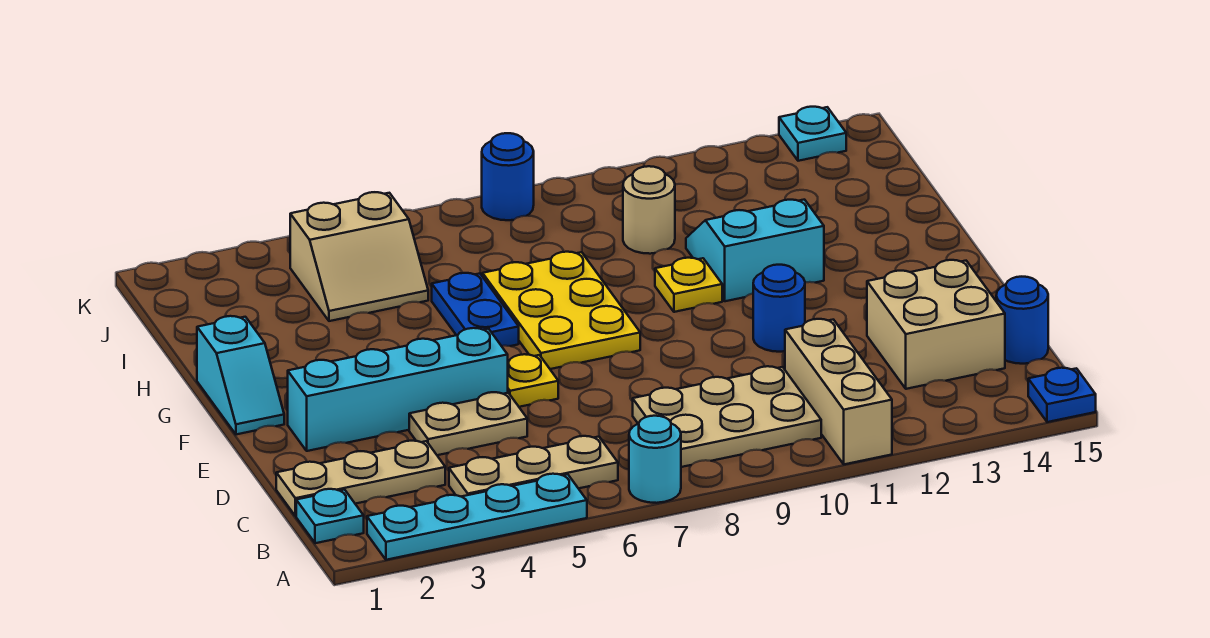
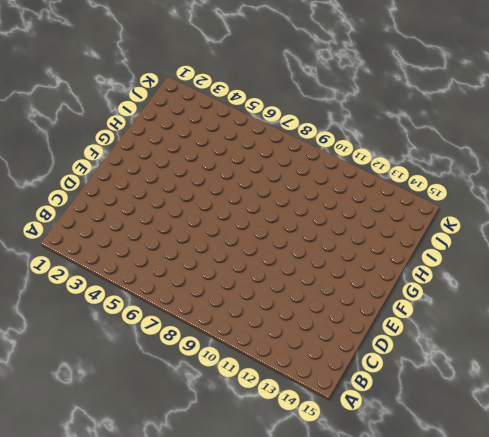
none -> cyan 1x4 plate [367,474,587,560]
none -> cyan 1x1 round brick [629,416,681,503]
none -> tan 1x3 brick [785,319,892,464]

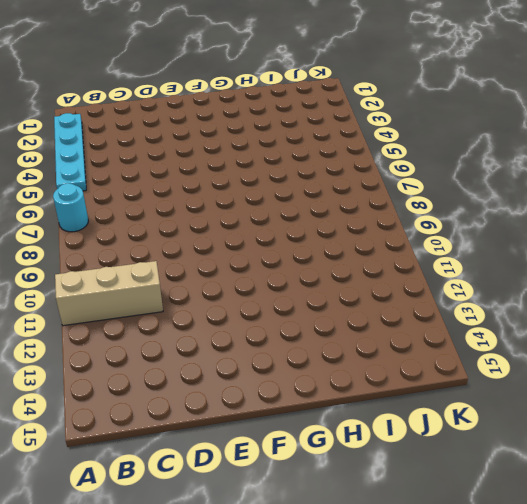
none -> blue 1x1 plate [1028,368,1096,422]
none -> cyan 1x1 plate [296,489,364,543]
none -> tan 1x3 plate [449,436,618,497]

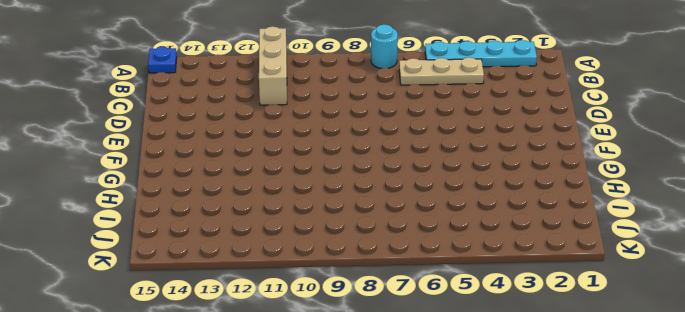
none -> cyan 1x1 plate [296,489,364,543]
none -> tan 2x3 plate [633,366,821,467]
none -> tan 1x3 plate [276,441,445,516]

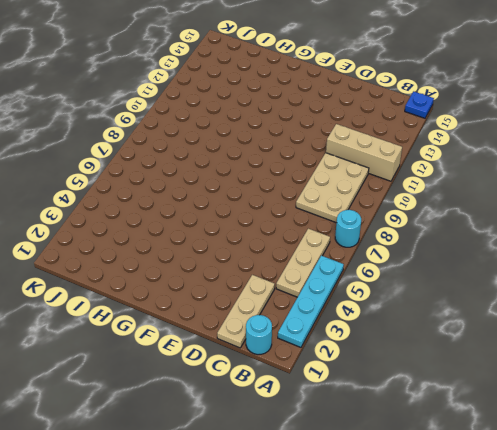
cyan 1x1 round brick [246,315,272,355] -> cyan 1x1 plate [296,489,364,543]
none -> tan 2x2 brick [867,260,1005,389]
none -> blue 1x1 round brick [996,277,1048,364]
none -> tan 1x2 plate [409,392,527,455]

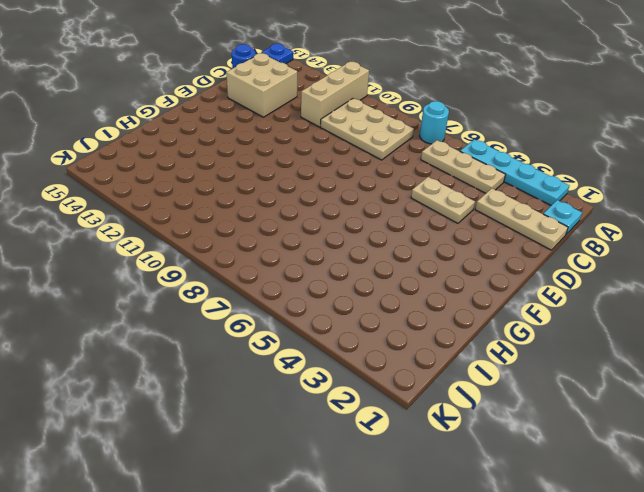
none -> cyan 1x4 brick [288,328,508,451]
none -> yellow 1x1 plate [508,354,558,407]
none -> blue 1x1 round brick [753,265,805,352]

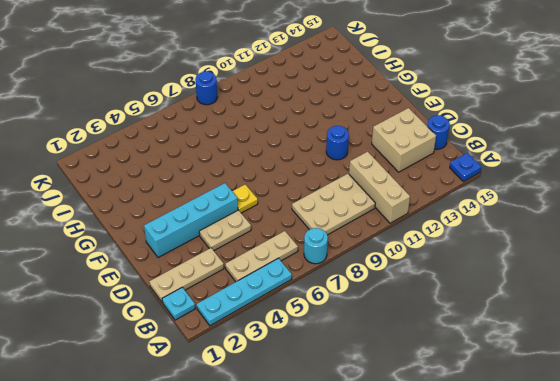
none -> cyan 1x2 slope [197,316,284,434]
none -> yellow 2x3 plate [483,252,640,369]
none -> blue 1x2 plate [432,273,519,346]

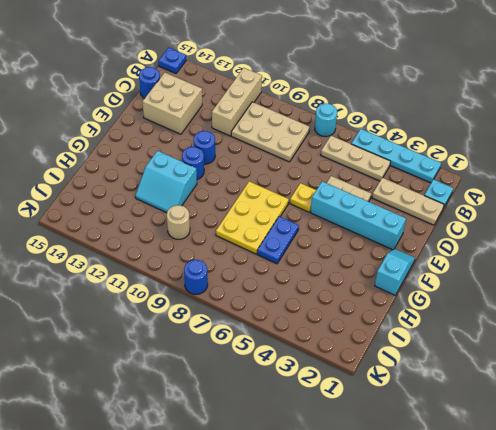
blue 1x1 round brick [182,147,204,180] -> none
none -> yellow 1x1 plate [655,258,722,312]
none -> tan 2x2 slope [290,192,428,321]
none -> cyan 1x1 plate [779,107,846,161]

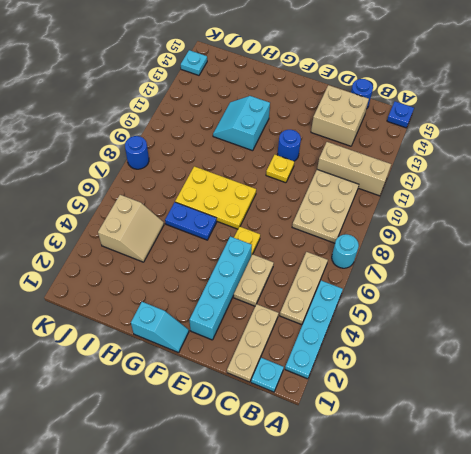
yellow 1x1 plate [266,155,294,183] -> yellow 1x1 plate moved to [655,258,722,312]
none -> tan 1x1 round brick [623,166,675,254]

